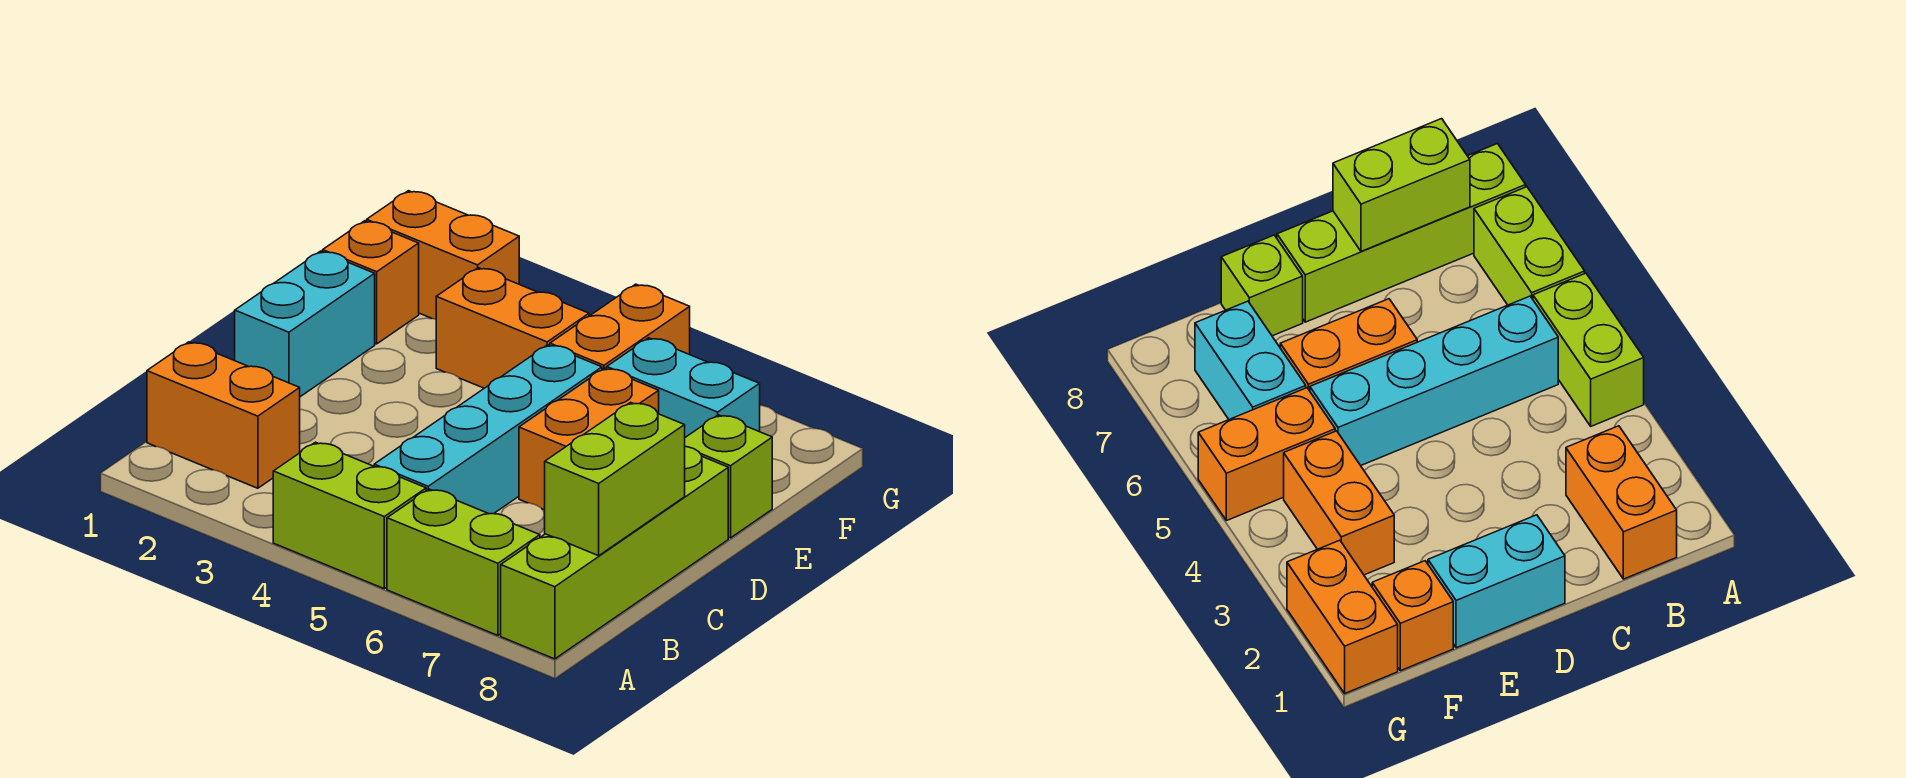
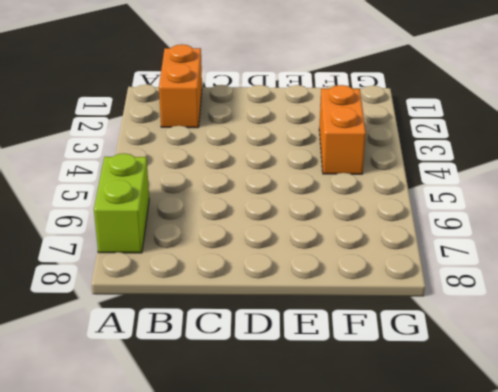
none -> lime 1x2 brick [273,442,426,589]
none -> lime 1x4 brick [501,447,728,659]
none -> cyan 1x4 brick [374,345,602,514]

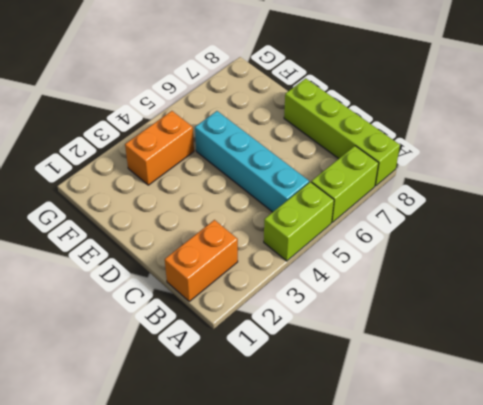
none -> cyan 1x2 brick [235,251,375,397]
none -> orange 1x2 brick [519,368,659,510]
none -> lime 1x1 brick [685,415,772,538]

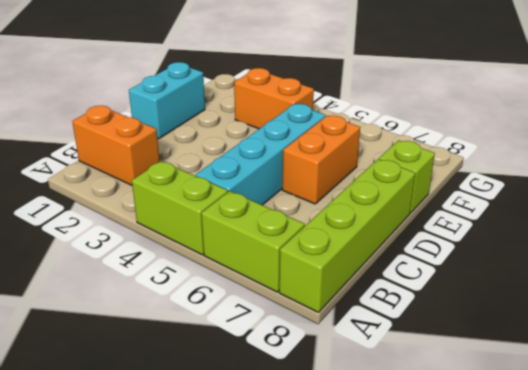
none -> orange 1x1 brick [323,221,419,344]
none -> orange 1x2 brick [550,284,690,369]
none -> cyan 1x2 brick [607,338,760,437]

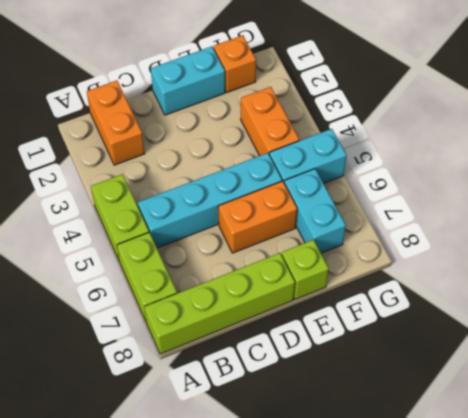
cyan 1x2 brick [269,129,347,184] -> orange 1x2 brick [550,284,690,369]
none -> orange 1x2 brick [367,191,519,319]
none -> lime 1x2 brick [545,402,685,556]

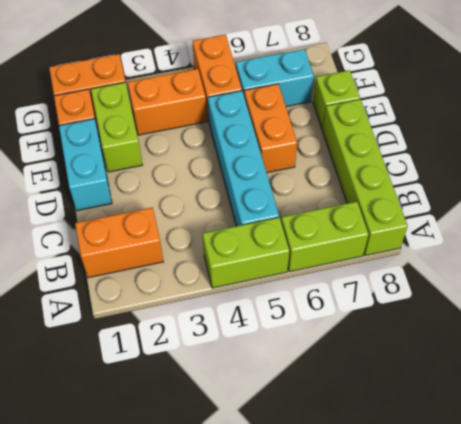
lime 1x2 brick [91,82,142,172] -> lime 1x2 brick moved to [545,402,685,556]

